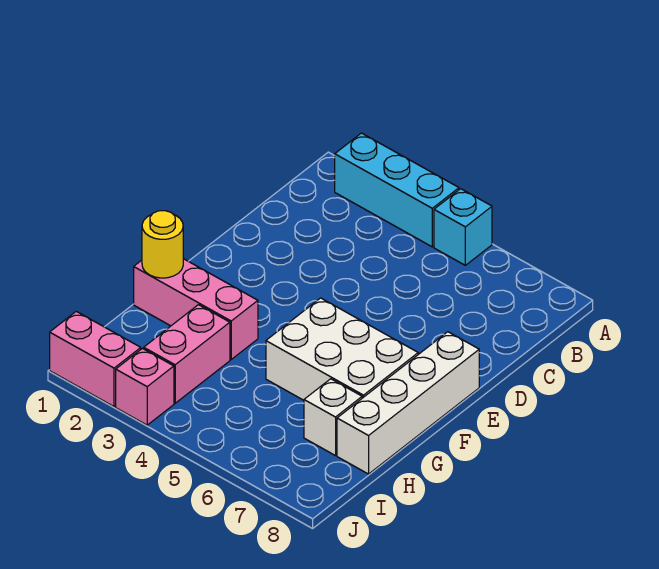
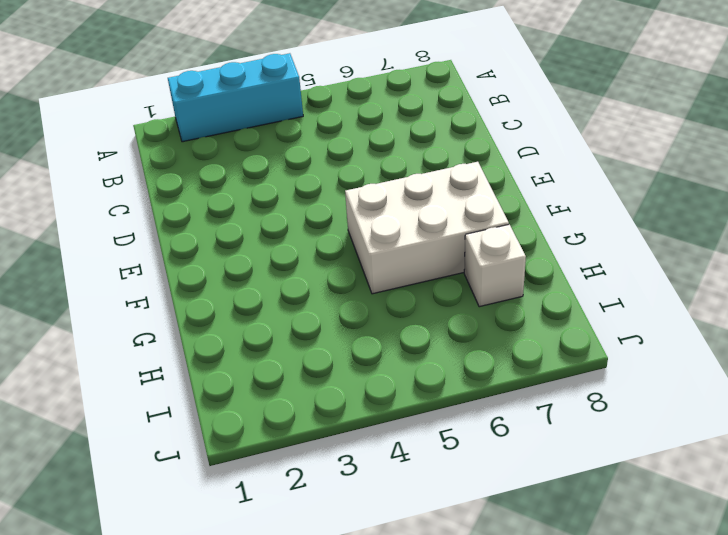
none -> cyan 1x1 brick [434,189,492,265]
none -> white 1x4 brick [337,332,479,474]

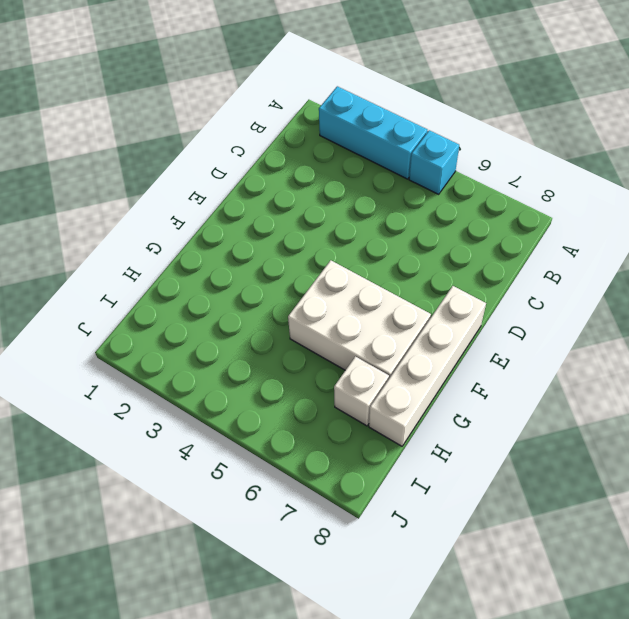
none -> pink 1x3 brick [134,259,258,359]
none -> pink 1x2 brick [144,305,230,403]

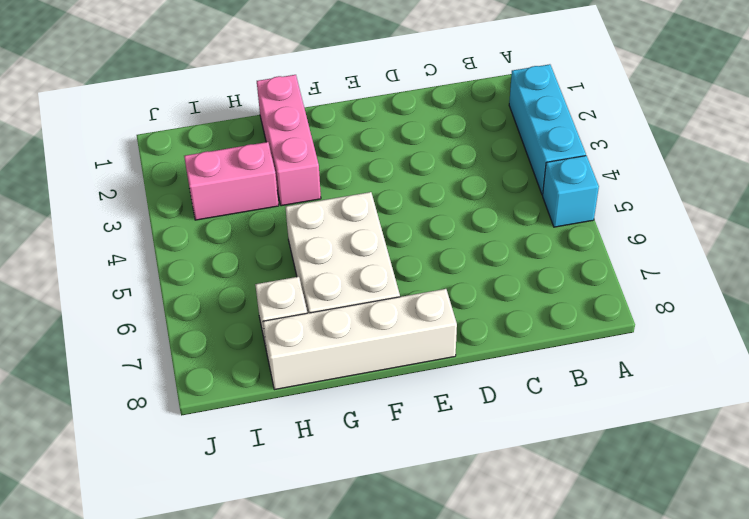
none -> pink 1x2 brick [50,311,141,407]
none -> pink 1x1 brick [116,348,174,425]

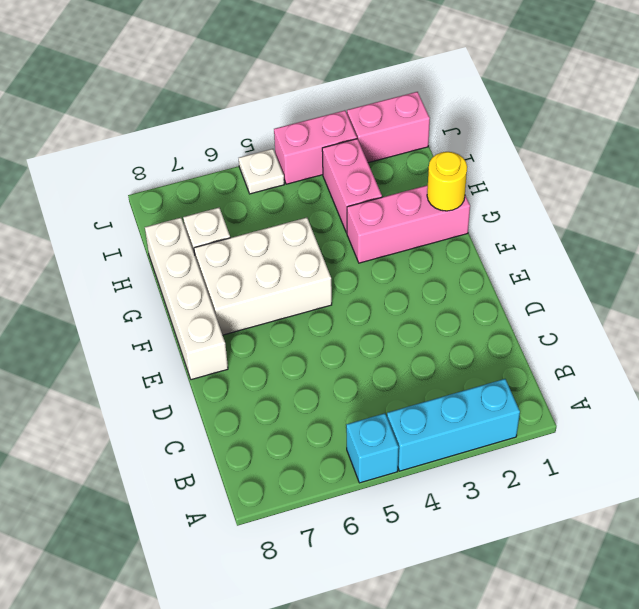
pink 1x2 brick [274,110,357,184] -> pink 1x1 brick [116,348,174,425]
white 1x1 plate [239,149,284,194] -> none

